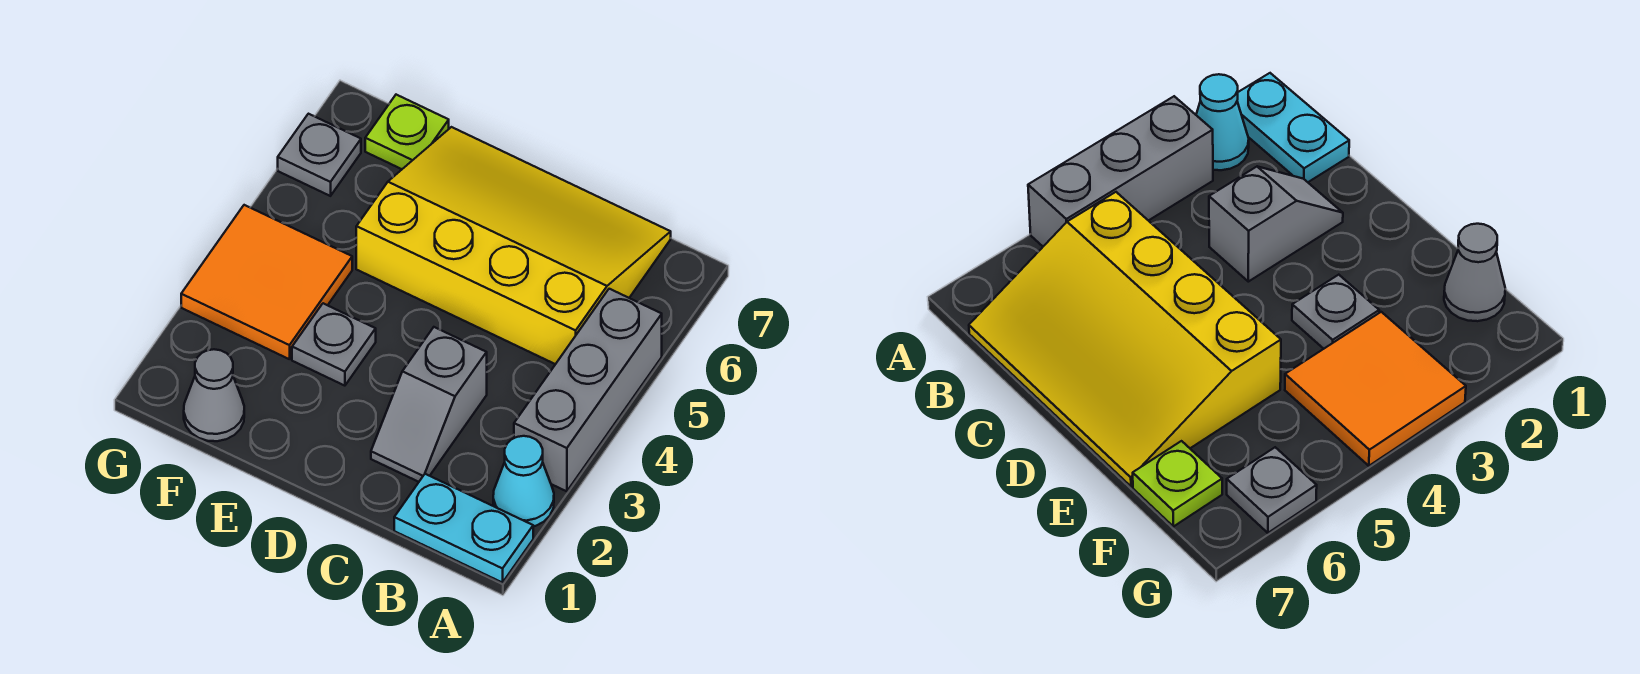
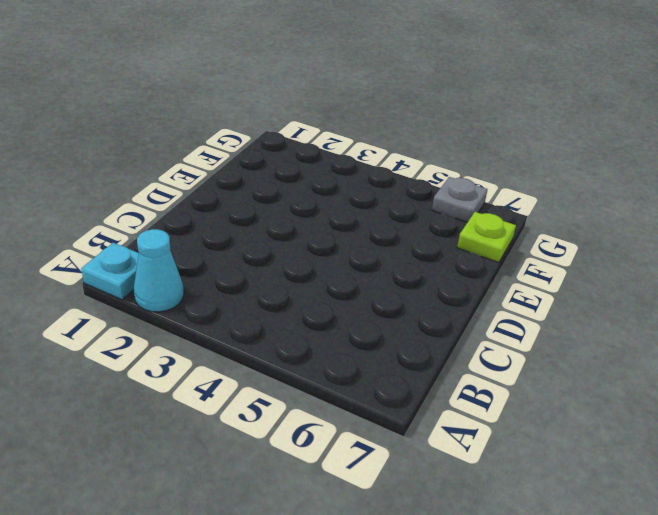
cyan 1x1 plate [81,243,139,300] -> cyan 1x2 plate [394,474,533,583]
none -> grey 1x3 brick [514,289,662,491]
none -> yellow 3x4 slope [356,127,671,364]

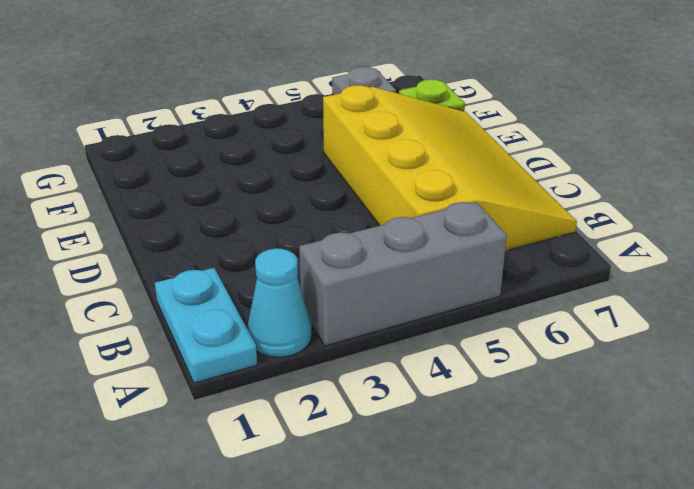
none -> grey 1x2 slope [371,327,487,482]
none -> grey 1x1 plate [292,303,376,386]

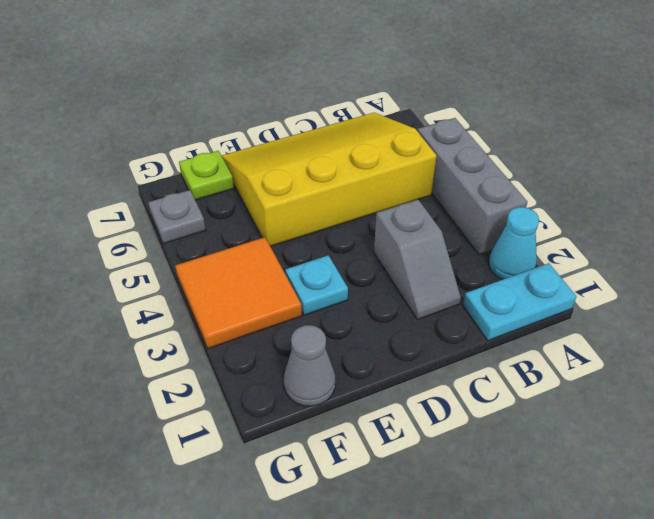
cyan 1x1 plate [285,255,348,315] -> grey 1x1 plate [292,303,376,386]

